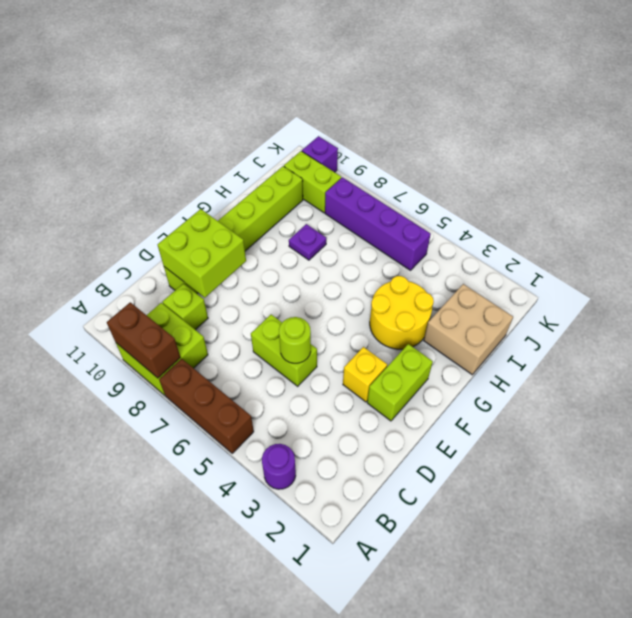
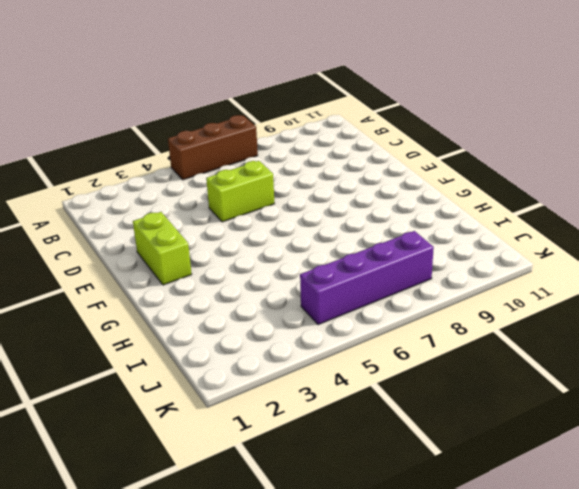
none -> purple 1x1 round brick [262,444,296,489]
none -> lime 2x2 brick [116,303,208,395]
none -> lime 1x1 brick [162,284,208,330]

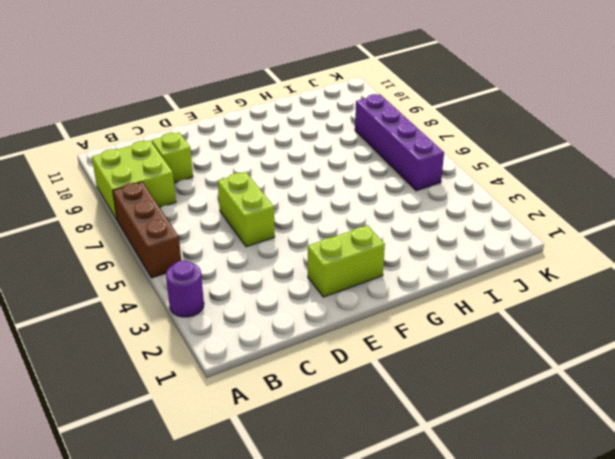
none -> lime 1x6 brick [164,166,303,293]
none -> yellow 1x1 brick [343,347,387,402]
none -> yellow 2x2 round brick [370,276,434,349]

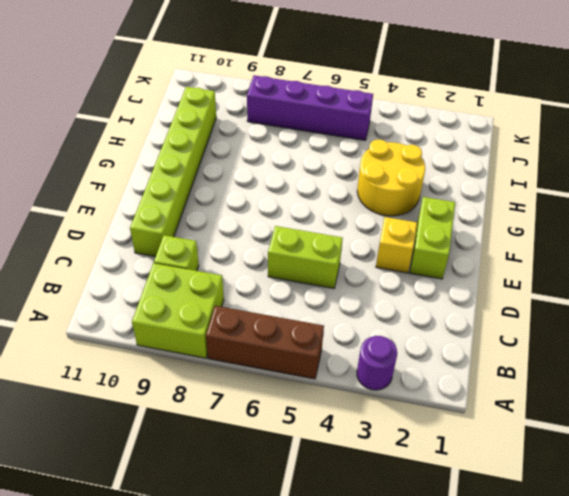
none -> tan 2x2 brick [424,284,513,375]
none -> purple 1x1 plate [289,224,326,260]
none -> lime 1x2 brick [284,151,341,213]

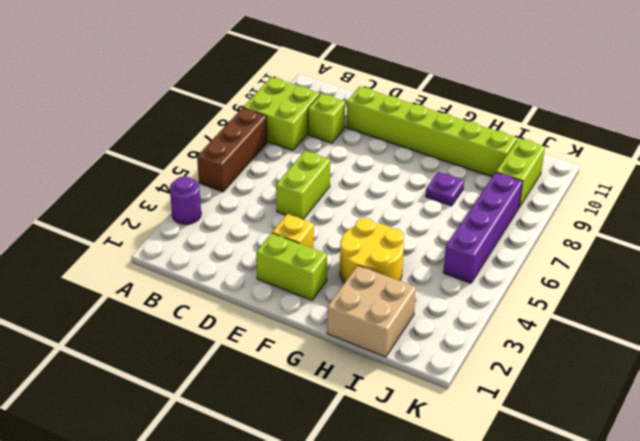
none -> purple 1x1 brick [302,136,338,172]
none -> brown 1x2 brick [107,302,181,378]
none -> lime 1x1 round brick [279,317,311,363]

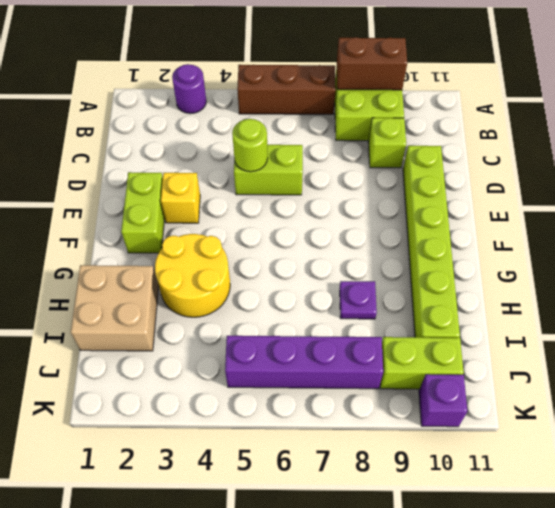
none -> lime 2x2 brick [157,209,246,298]

